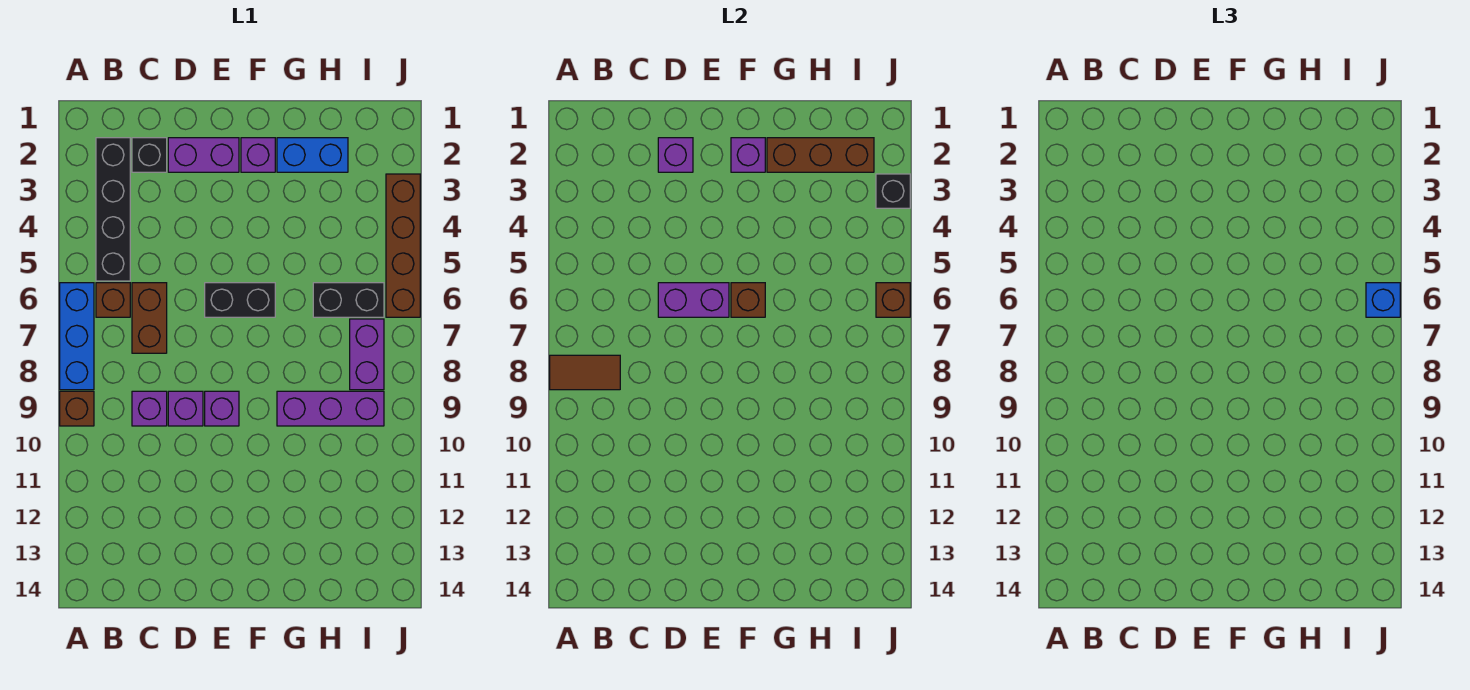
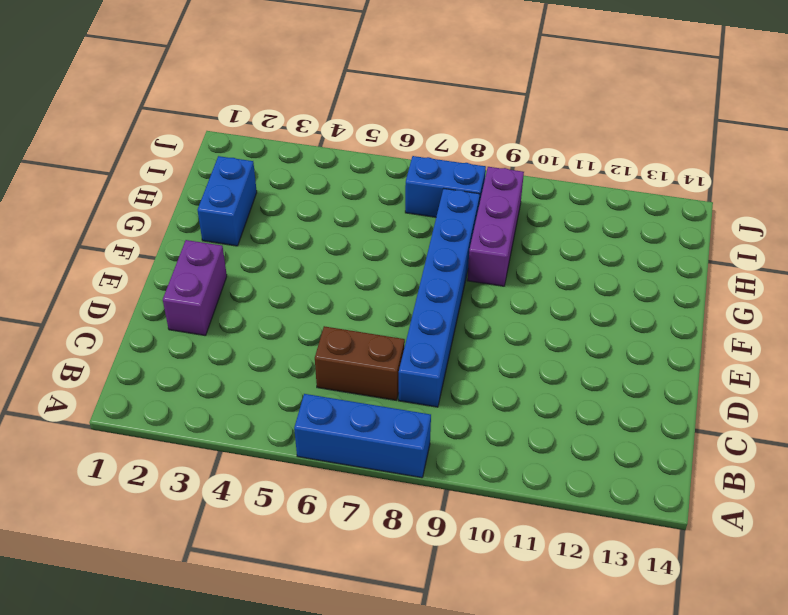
blue 1x6 brick [399,189,480,407] -> none
blue 1x2 brick [405,156,486,217] -> purple 1x2 brick [350,319,384,390]
none -> brown 1x1 brick [60,391,94,426]
none -> black 1x4 brick [96,138,130,281]
none -> brown 1x1 brick [96,283,130,317]

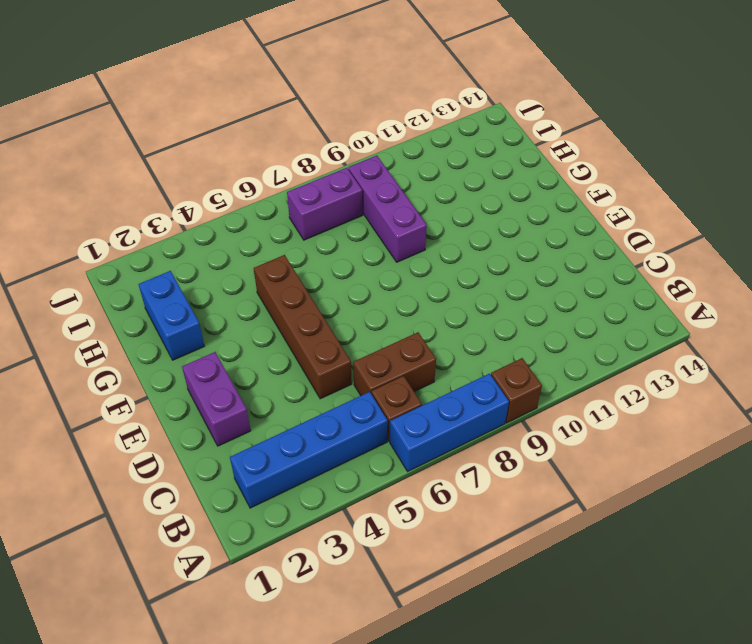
blue 1x4 brick [230,392,388,508] -> black 1x4 brick [96,138,130,281]
brown 1x4 brick [254,255,352,399] -> brown 1x4 brick turned to [386,174,420,317]
none -> black 1x1 brick [132,138,167,172]
none -> purple 1x1 brick [132,391,167,426]
none -> purple 1x1 brick [168,391,203,426]

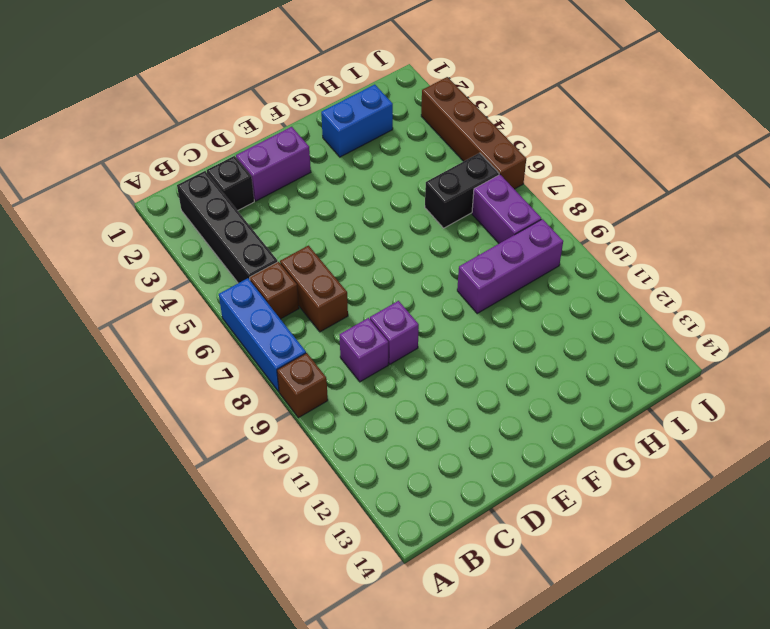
none -> black 1x2 brick [205,283,275,317]
none -> purple 1x1 brick [205,391,239,426]
none -> purple 1x1 brick [241,138,275,172]

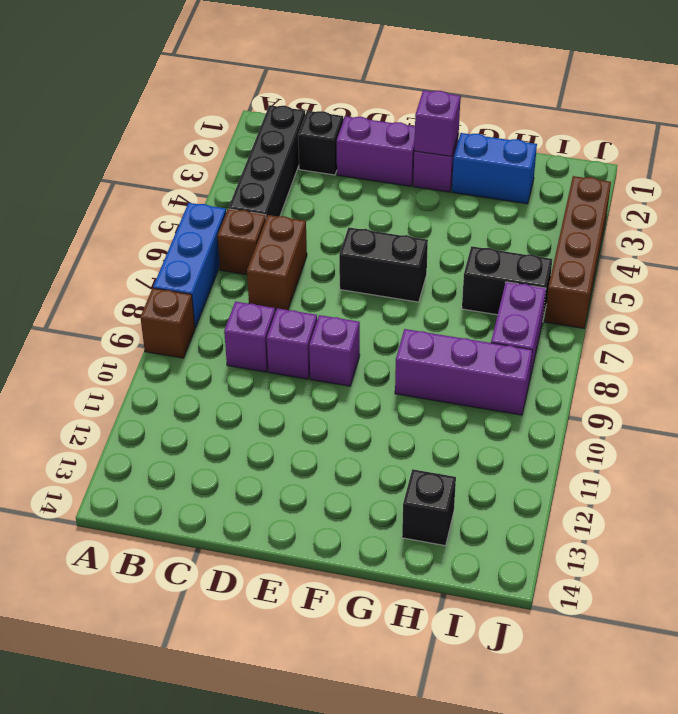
black 1x1 brick [402,469,456,546] -> black 1x1 brick moved to [876,174,910,208]
none -> brown 1x2 tile [550,355,620,390]
none -> purple 1x1 brick [658,138,693,172]
none -> purple 1x2 brick [658,283,729,317]

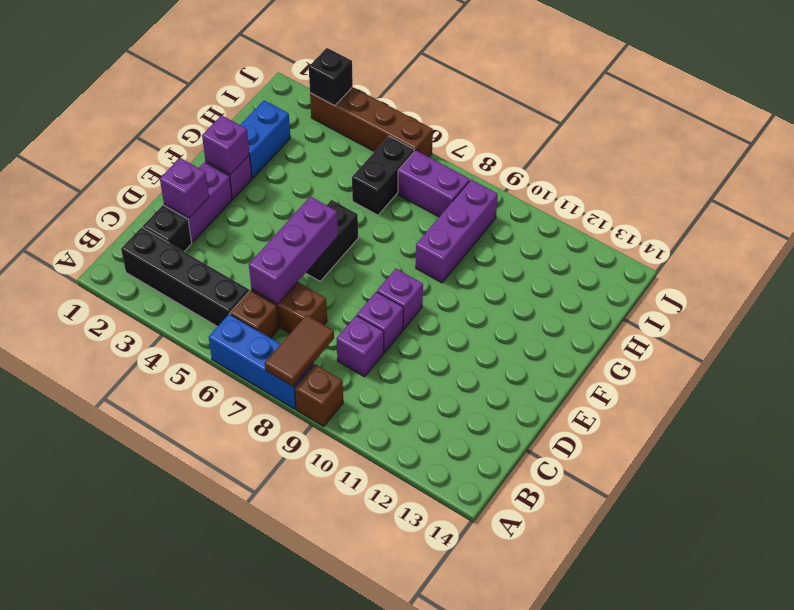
purple 1x3 brick [249,197,338,304] -> purple 1x2 brick [658,283,729,317]
none -> brown 1x1 brick [731,283,765,317]
none -> brown 1x3 brick [767,138,874,172]
none -> brown 1x1 brick [876,283,910,317]

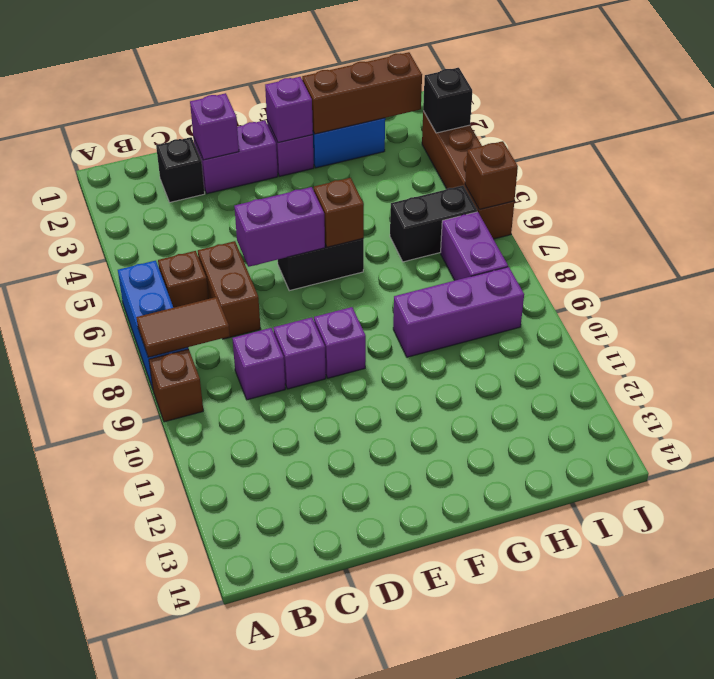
none -> black 1x4 brick [96,138,130,281]
none -> blue 1x1 brick [1366,283,1400,317]

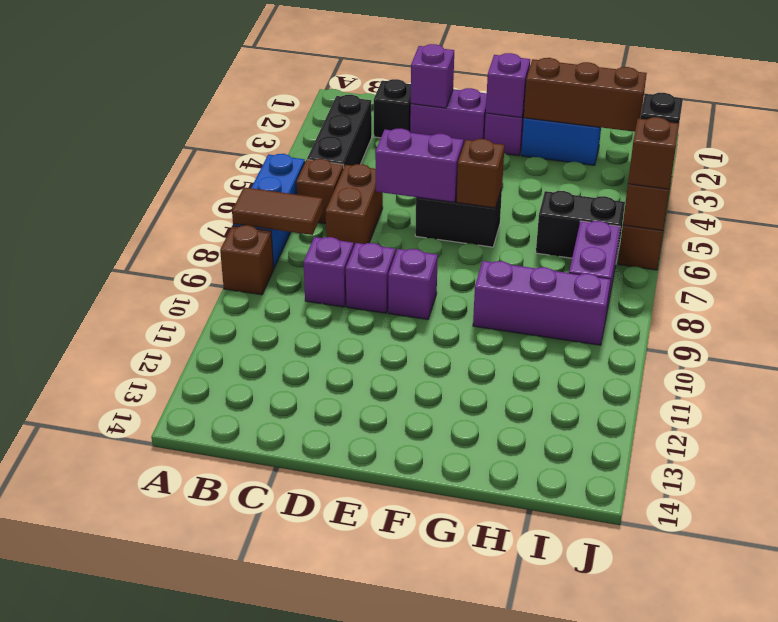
black 1x3 brick [307,95,372,167] -> black 1x4 brick [96,138,130,281]
brown 1x1 brick [628,117,679,189] -> blue 1x1 brick [1366,283,1400,317]

